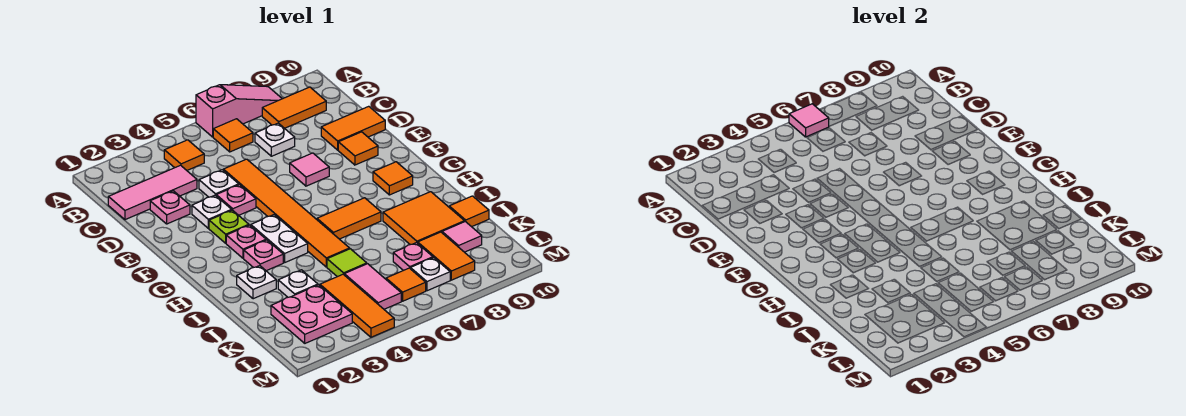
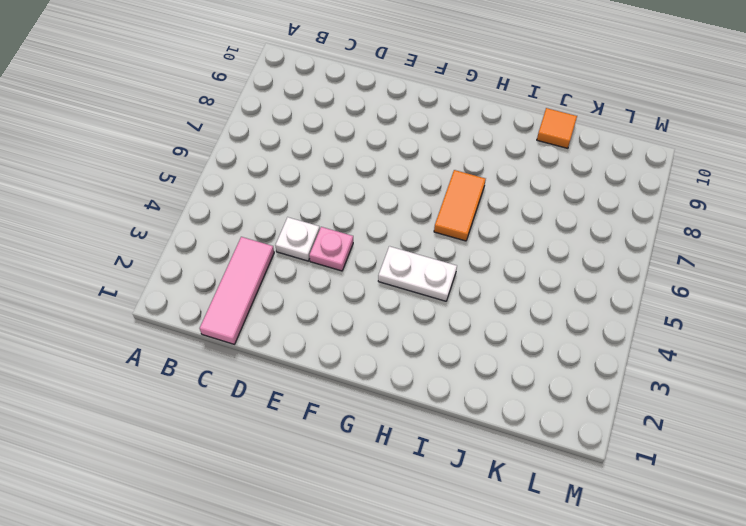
none -> pink 1x3 slope [196,85,282,137]
none -> orange 1x1 tile [164,140,204,170]
none -> orange 1x1 tile [213,119,253,152]
none -> orange 1x2 tile [262,87,326,128]

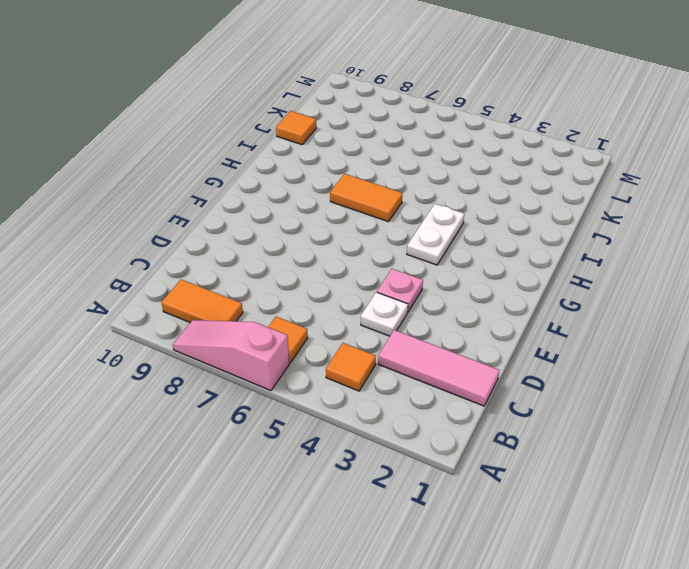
none -> white 1x1 plate [255,123,295,156]
none -> pink 1x1 plate [150,191,190,224]
none -> orange 1x6 tile [223,159,350,267]
none -> orange 1x2 tile [321,106,385,150]

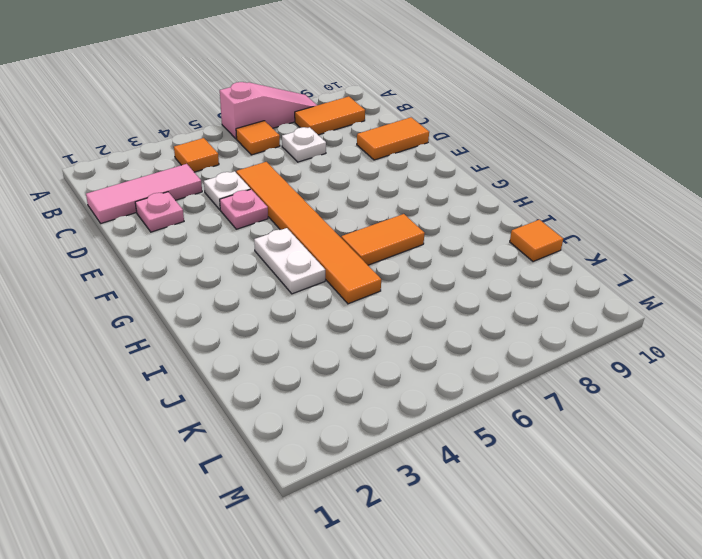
none -> white 1x1 plate [192,195,231,228]
none -> pink 1x1 tile [290,153,329,186]
none -> orange 1x1 tile [338,132,378,165]
none -> lime 1x1 plate [209,210,249,243]

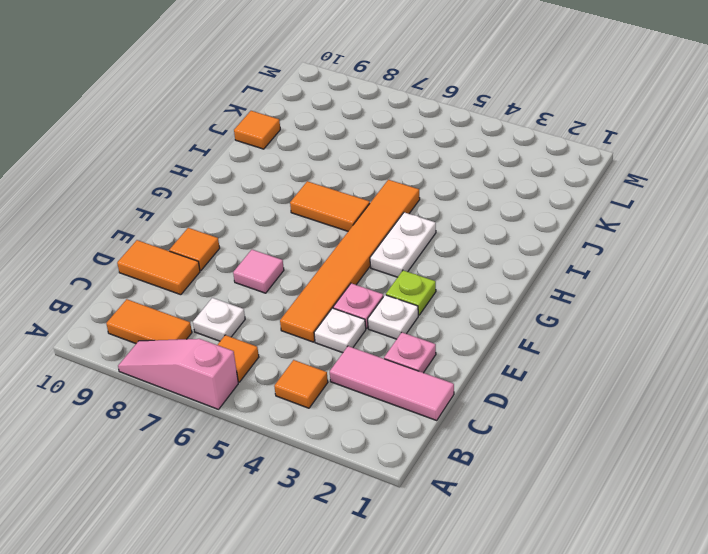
none -> pink 1x1 plate [226,225,266,258]
none -> orange 1x1 tile [373,162,413,195]
none -> pink 1x1 plate [244,240,283,271]
none -> white 1x1 plate [237,266,276,299]

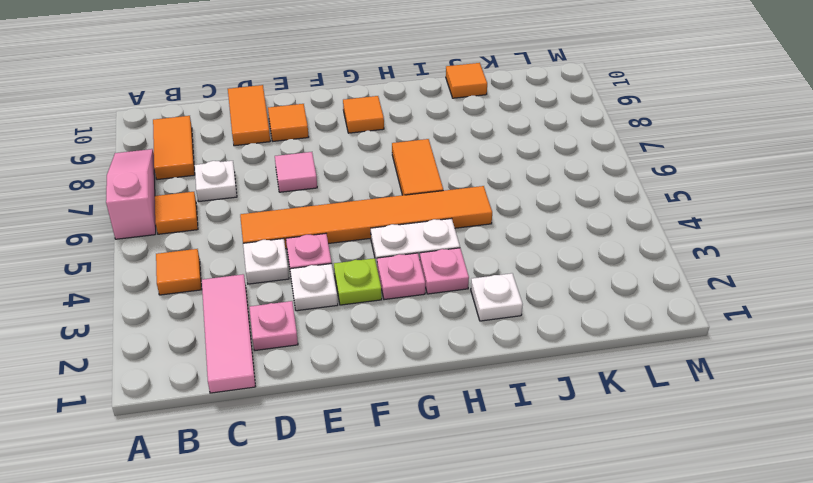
none -> orange 2x2 tile [383,192,465,245]
none -> white 1x1 plate [278,270,318,297]
none -> lime 1x1 tile [327,249,367,277]
none -> pink 2x2 plate [271,285,352,343]

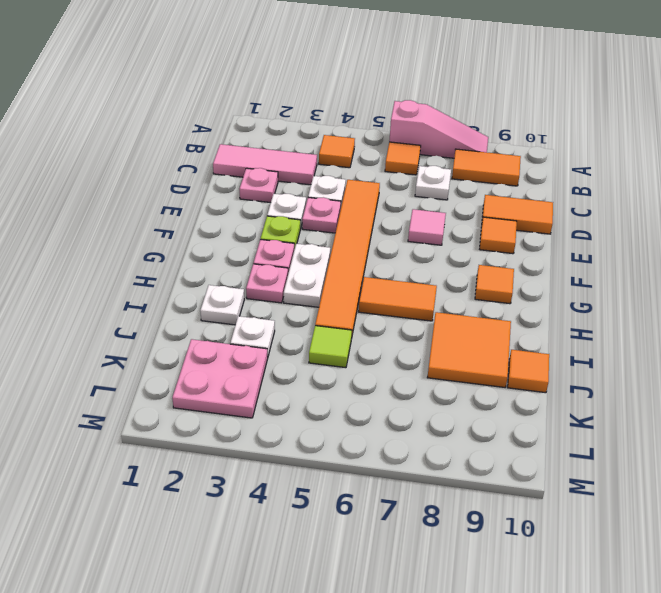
none -> orange 1x3 tile [320,274,394,337]
none -> pink 1x2 tile [344,264,401,309]
none -> pink 1x1 plate [393,243,433,271]
none -> orange 1x2 tile [418,232,475,280]

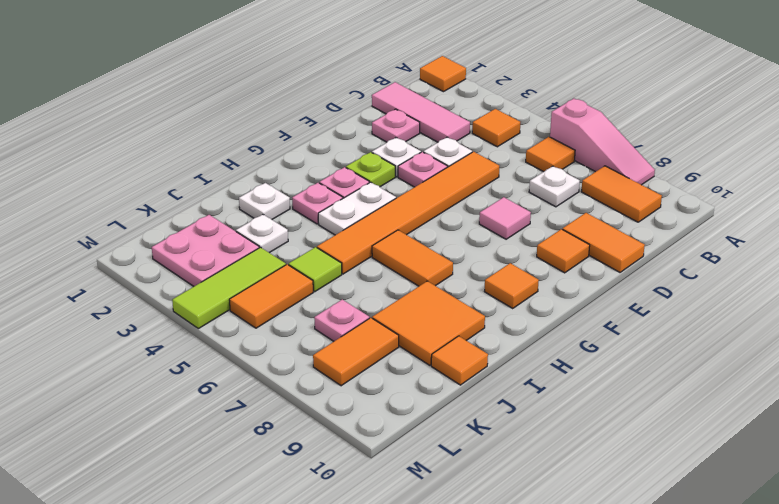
orange 1x1 tile [420,56,466,92] -> orange 1x1 tile moved to [386,268,426,301]
lime 1x3 tile [172,247,286,329] -> orange 1x3 tile [320,274,394,337]
orange 1x2 tile [229,264,313,328] -> pink 1x2 tile [344,264,401,309]
none -> pink 1x1 tile [442,221,482,252]
none -> white 1x1 plate [410,258,450,291]
none -> pink 1x1 tile [789,104,829,137]

